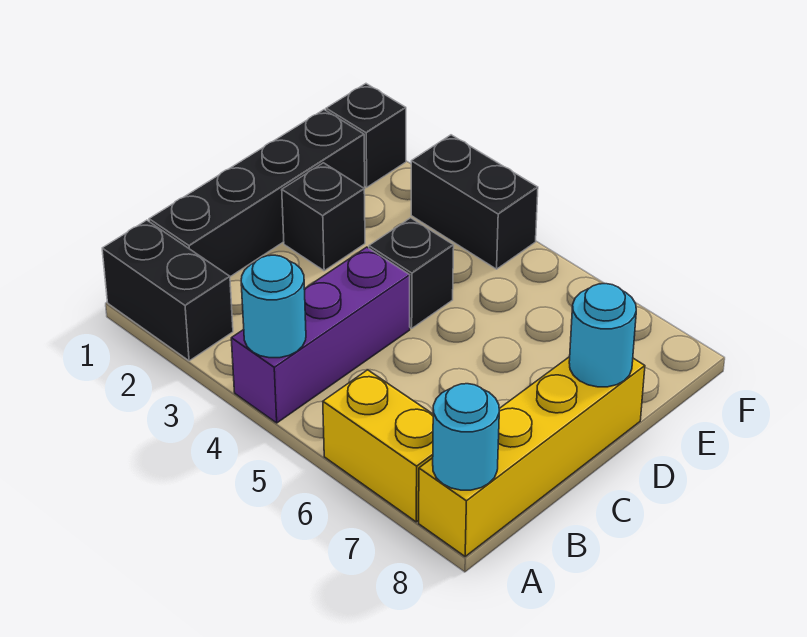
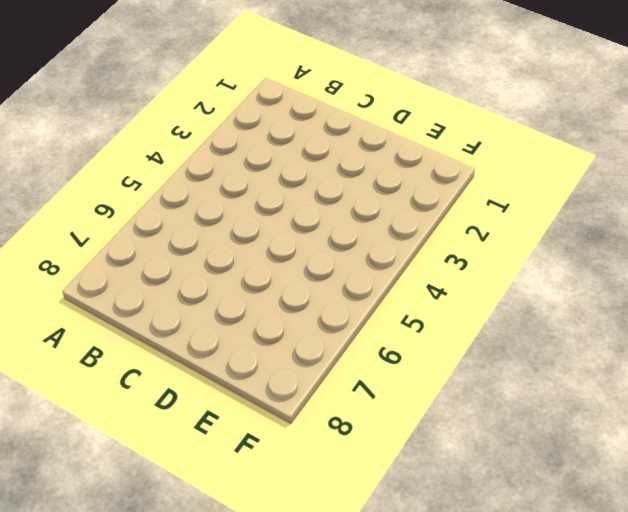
none -> black 1x2 brick [102,220,233,361]
none -> purple 1x3 brick [231,247,410,423]
none -> yellow 1x2 brick [323,370,433,522]

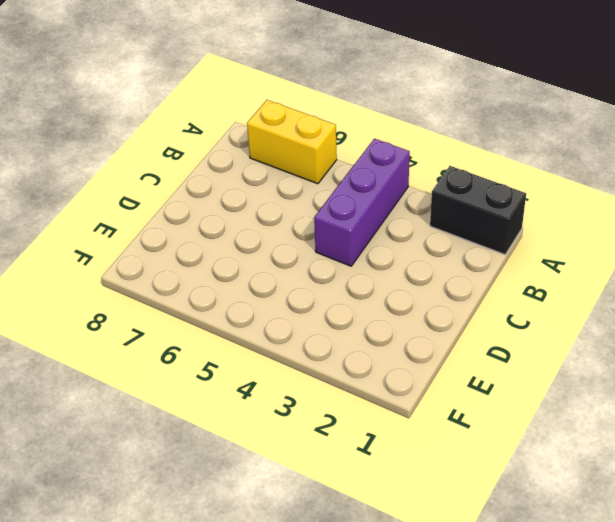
none -> yellow 1x4 brick [419,357,645,556]
none -> black 1x4 brick [149,110,365,277]
none -> black 1x1 brick [282,163,365,271]

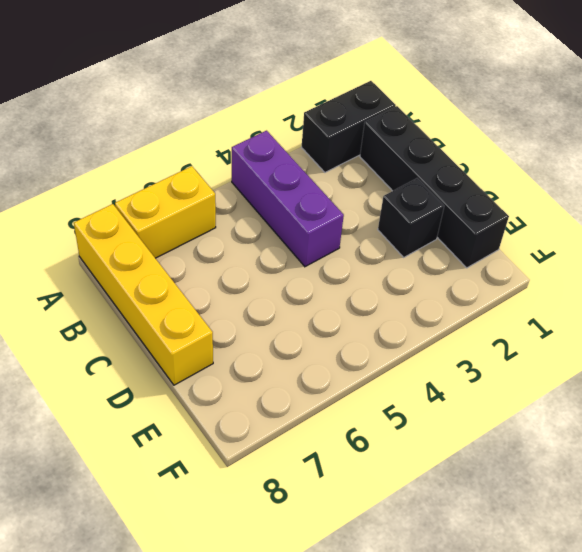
none -> black 1x1 brick [369,218,454,328]
none -> black 1x1 brick [326,84,406,187]
none -> black 1x2 brick [411,135,538,269]

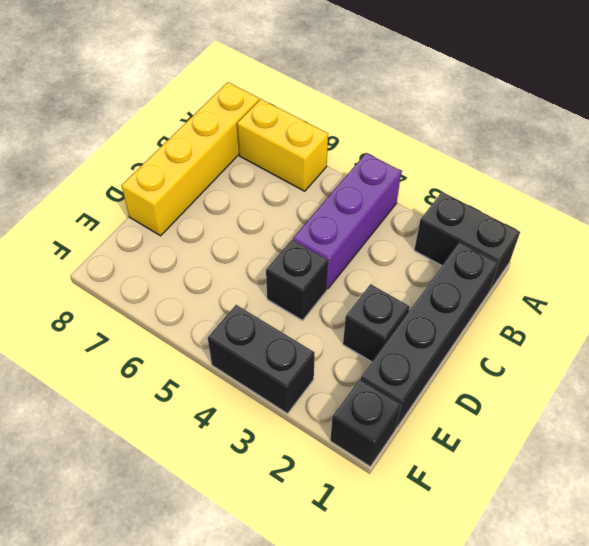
none -> cyan 1x1 round brick [241,255,306,358]
none -> cyan 1x1 round brick [433,384,499,490]
none -> cyan 1x1 round brick [569,284,636,387]

